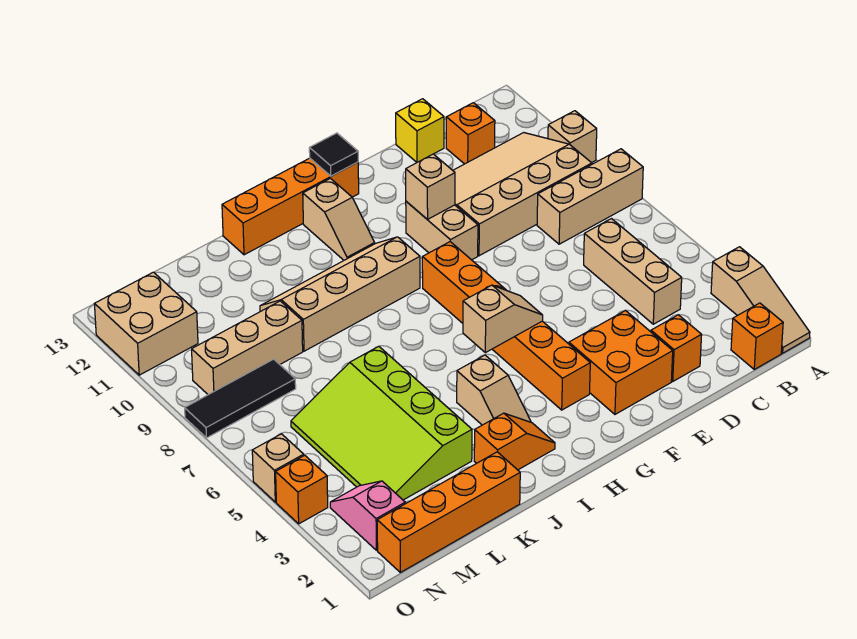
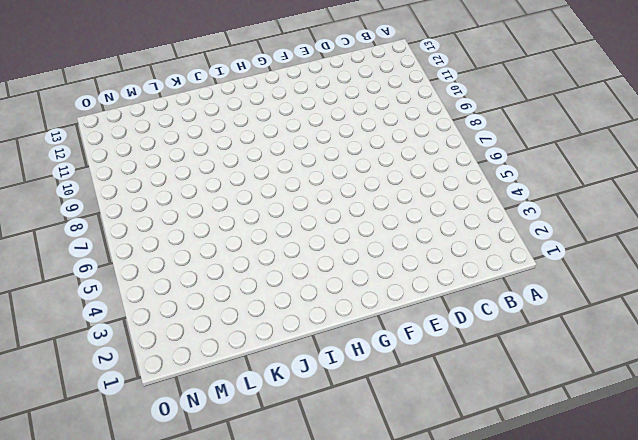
none -> tan 1x3 slope [711,247,810,353]
none -> tan 1x3 brick [537,149,643,244]
none -> tan 1x1 brick [548,111,597,163]

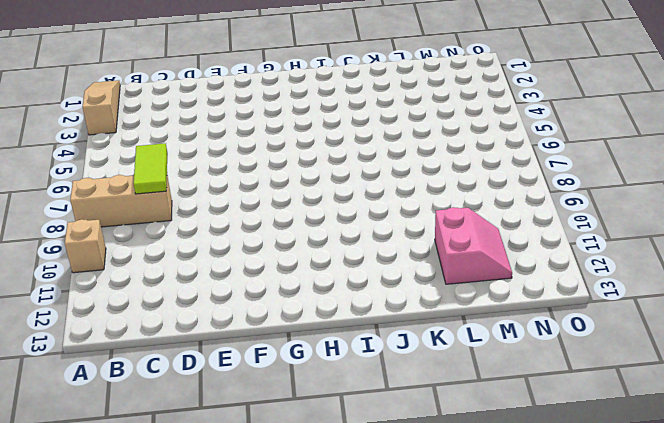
lime 1x2 tile [134,143,167,194] -> none
pink 2x2 slope [435,207,512,284] -> none
none -> orange 1x1 brick [731,303,783,369]
none -> tan 3x4 slope [453,133,592,256]
none -> tan 1x3 brick [584,219,682,324]

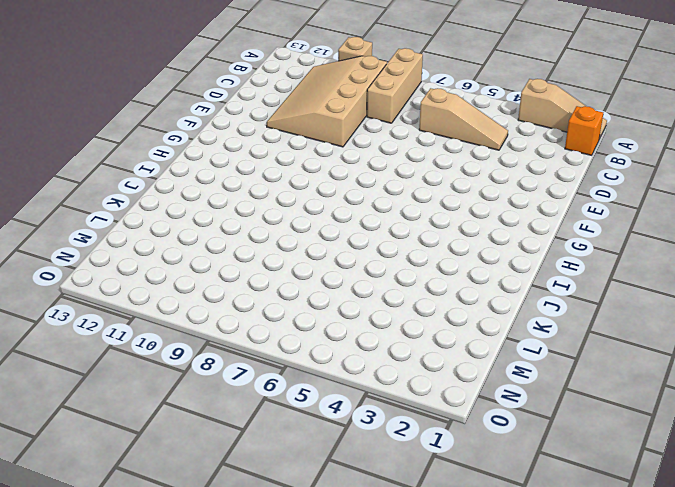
tan 1x3 slope [419,88,508,150] -> tan 1x3 brick [584,219,682,324]
none -> orange 1x1 brick [446,103,495,164]
none -> orange 1x1 brick [651,315,702,381]
none -> yellow 1x1 brick [396,99,444,162]

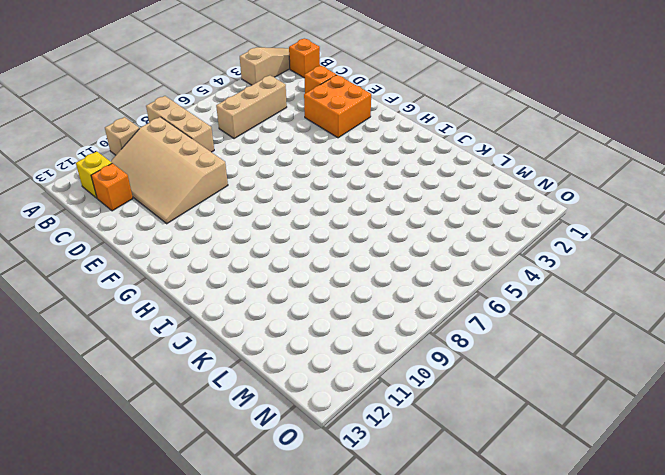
yellow 1x1 brick [76,151,112,198] -> yellow 1x1 brick moved to [396,99,444,162]
none -> tan 1x2 brick [406,201,478,260]
none -> orange 1x6 brick [422,242,590,410]
none -> orange 1x4 brick [222,158,359,255]

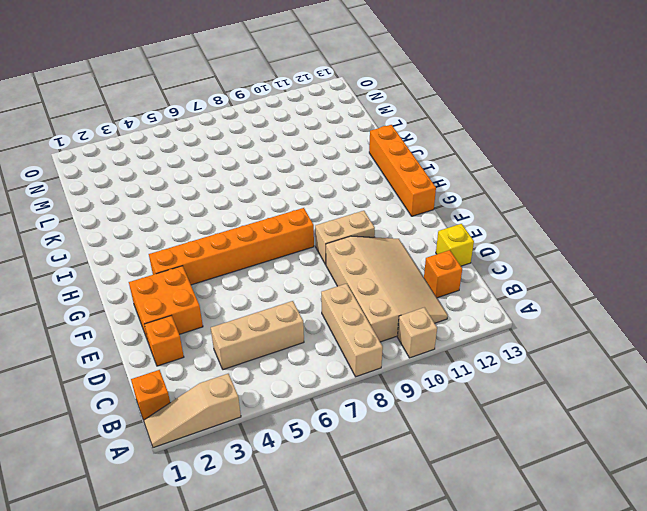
none -> tan 2x4 slope [260,237,420,351]
none -> tan 1x2 slope [303,178,375,260]
none -> orange 1x2 slope [474,413,555,470]

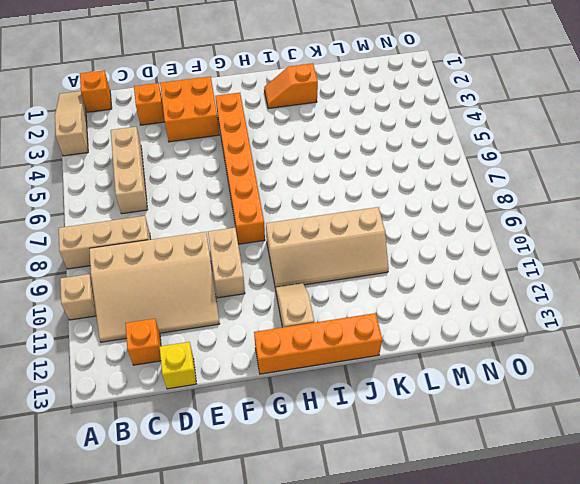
none -> tan 1x2 slope [457,355,531,425]
none -> orange 1x4 brick [377,452,520,572]
none -> lime 3x4 slope [291,346,472,500]

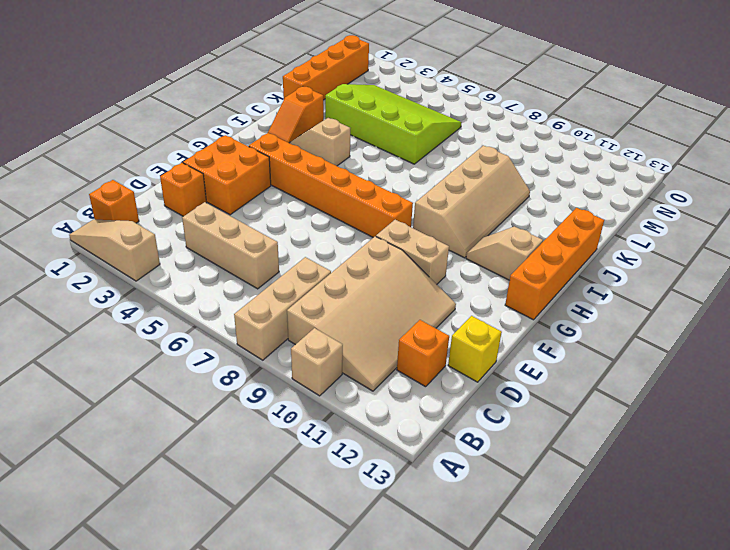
none -> tan 1x3 brick [192,301,303,395]
none -> black 1x3 tile [185,359,296,438]
none -> pink 1x2 slope [330,481,405,550]

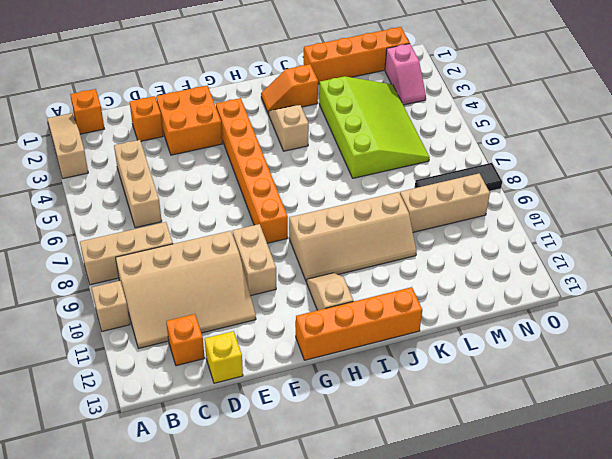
none -> tan 2x2 brick [94,272,198,375]
none -> orange 1x1 brick [276,455,328,524]
none -> tan 1x1 brick [252,434,304,502]

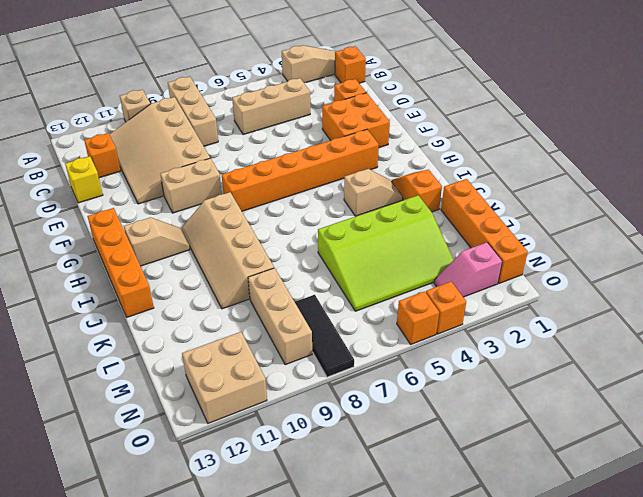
orange 1x1 brick [397,291,439,344] -> tan 1x1 brick [252,434,304,502]
none -> tan 1x1 brick [406,154,455,219]
none -> tan 1x2 slope [463,285,543,353]
none -> black 1x1 tile [309,133,358,176]

